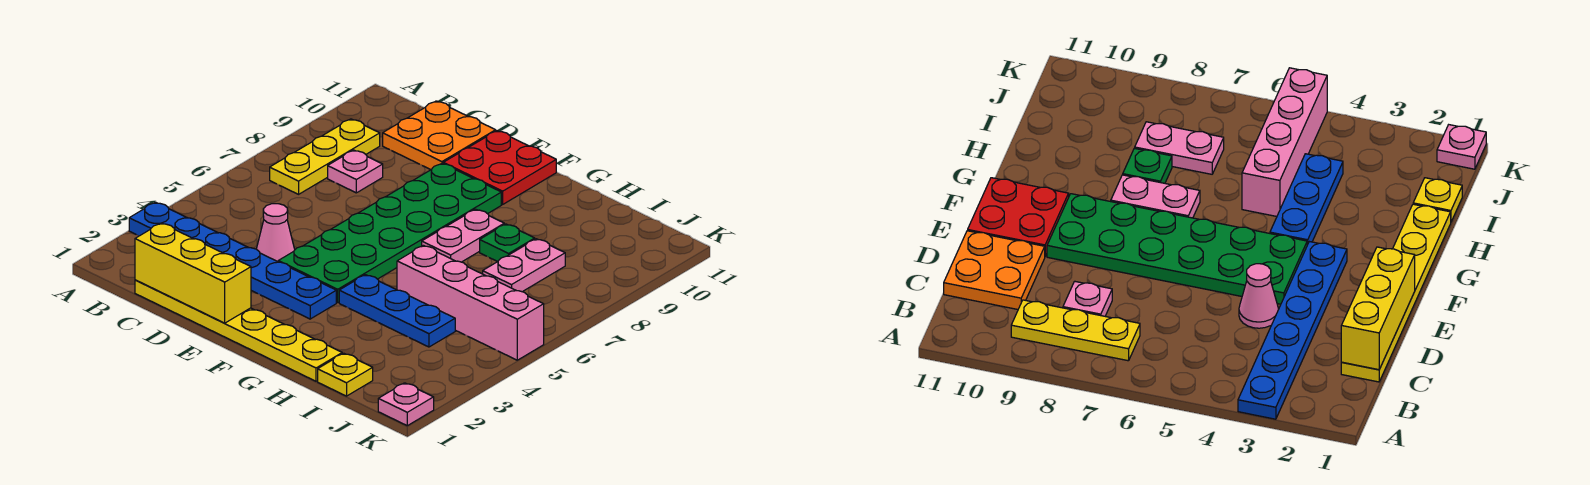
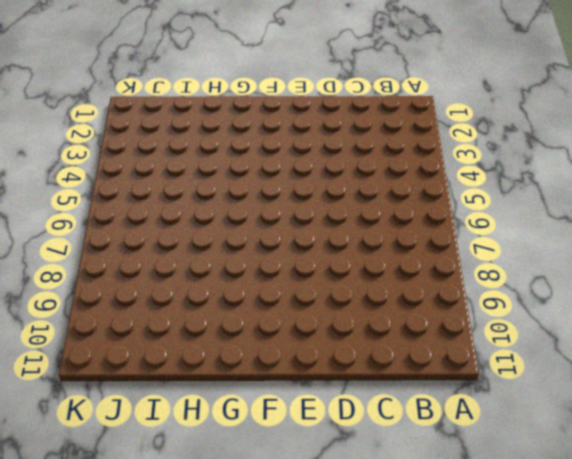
none -> blue 1x6 plate [129,202,336,319]
none -> yellow 1x3 plate [270,119,380,194]
none -> yellow 1x6 plate [135,280,342,381]

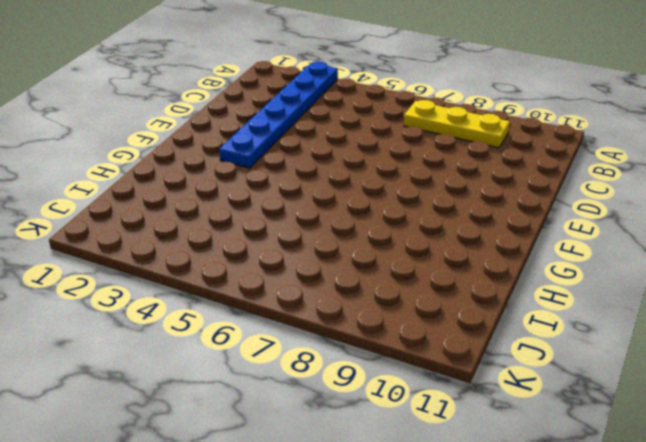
none -> yellow 1x6 plate [135,280,342,381]
none -> pink 1x1 plate [328,150,383,193]
none -> orange 2x2 plate [383,101,496,170]

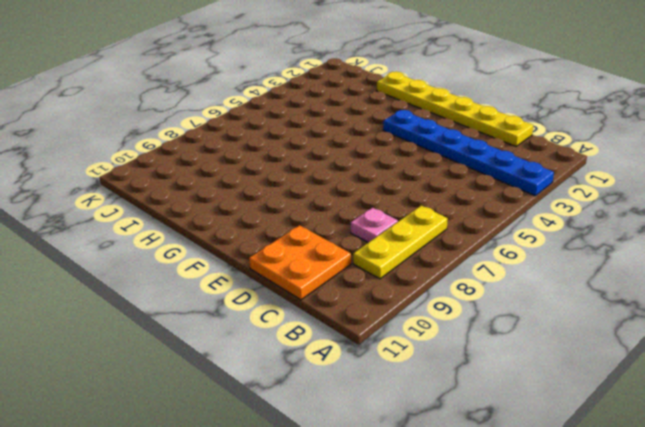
none -> pink 1x1 cone [257,204,295,262]
none -> green 2x6 plate [278,163,501,303]
none -> red 2x2 plate [443,131,556,204]

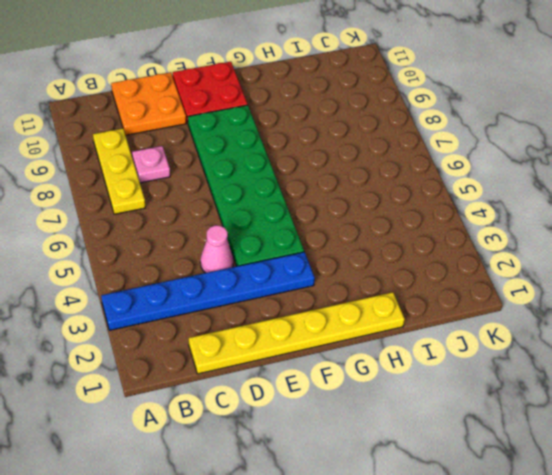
none -> blue 1x3 plate [339,275,455,347]
none -> pink 1x2 plate [422,209,504,262]
none -> pink 1x4 brick [397,245,544,360]

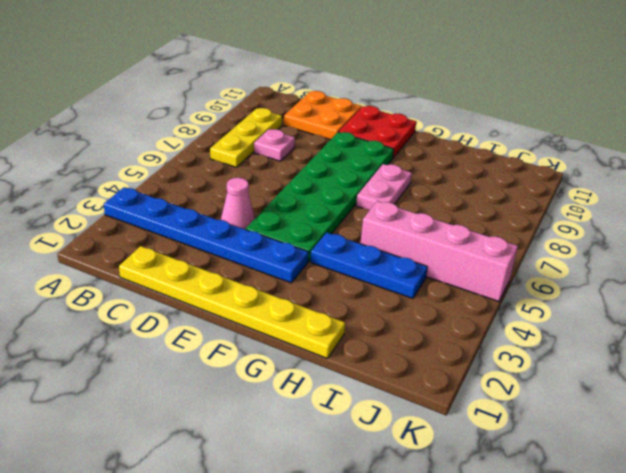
none -> green 1x1 plate [480,224,535,262]
none -> yellow 1x1 plate [318,353,373,396]
none -> pink 1x2 plate [483,239,565,292]

